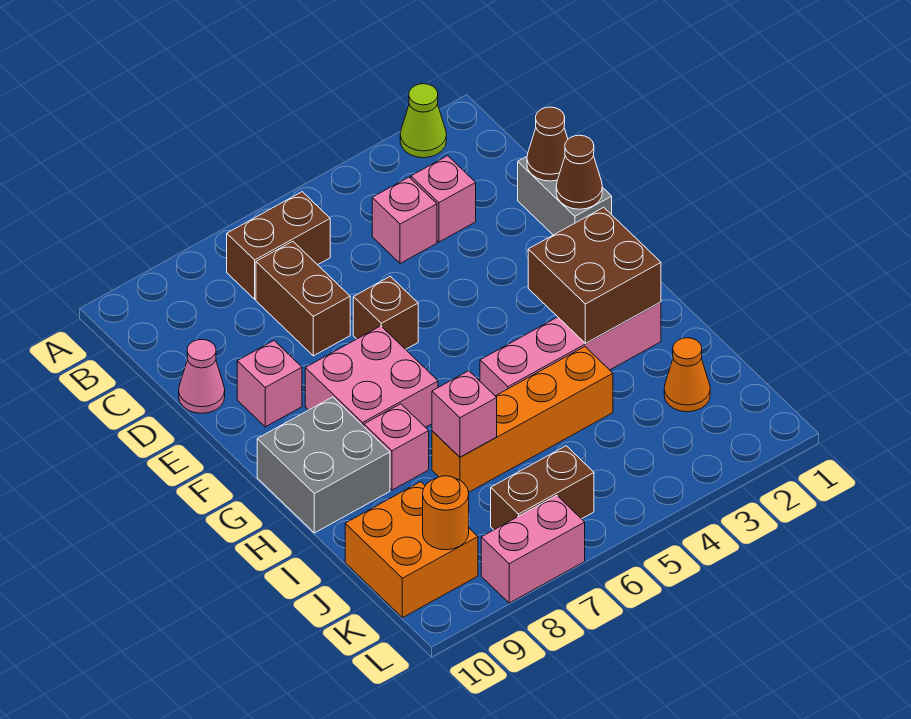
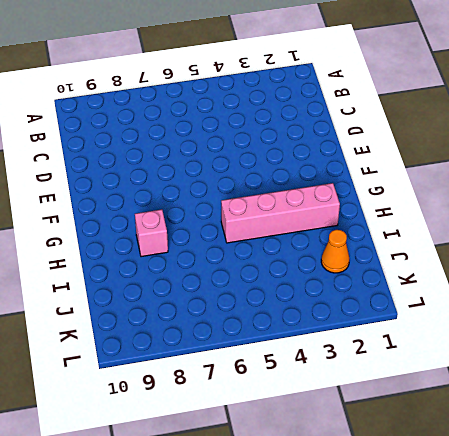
none -> lime 1x1 cone [400,84,446,158]
none -> brown 1x2 brick [227,192,330,299]
none -> pink 1x1 brick [411,156,476,242]

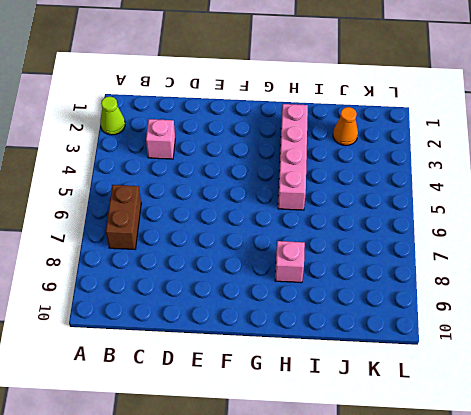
none -> pink 1x1 brick [372,177,437,263]
none -> brown 1x2 brick [256,241,350,356]
none -> grey 1x2 brick [518,157,612,235]

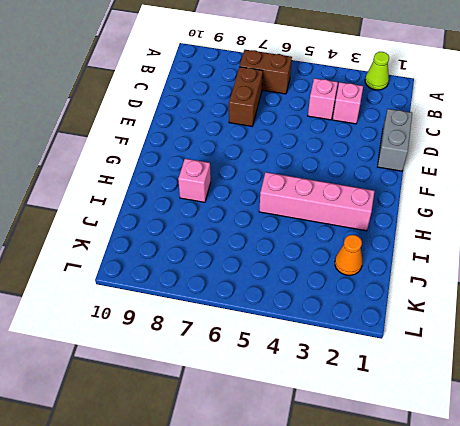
none -> pink 1x1 cone [179,339,225,413]
none -> brown 1x1 brick [353,276,418,350]
none -> pink 1x1 brick [237,341,302,427]

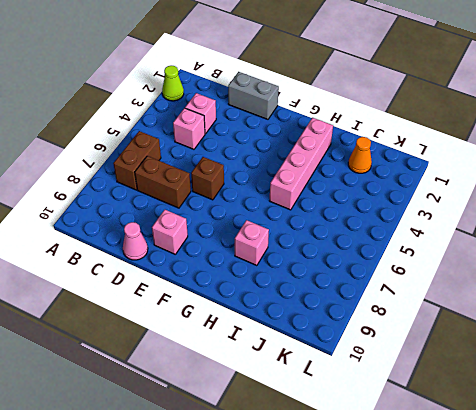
none -> pink 2x2 brick [305,326,438,427]
none -> grey 2x2 brick [257,397,390,533]
none -> orange 1x4 brick [432,347,613,492]

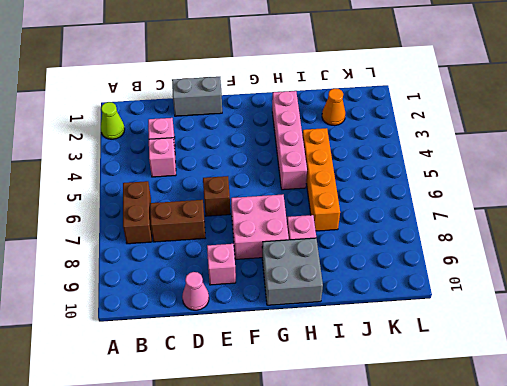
none -> orange 2x2 brick [345,482,478,618]
none -> brown 1x2 brick [491,446,594,530]
none -> pink 1x2 brick [481,495,585,603]

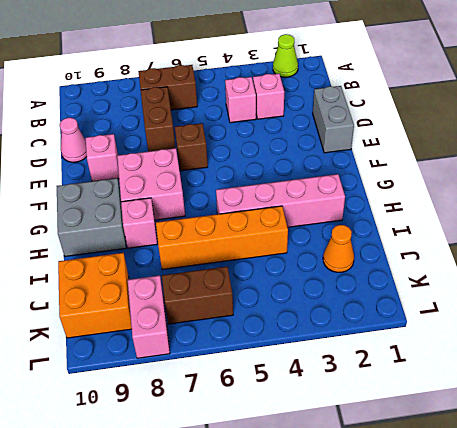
pink 1x2 brick [128,276,170,358] -> pink 1x2 brick turned to [481,495,585,603]
none -> brown 1x1 cone [527,107,568,181]
none -> brown 1x1 cone [556,135,602,209]
none -> brown 2x2 brick [528,207,661,343]

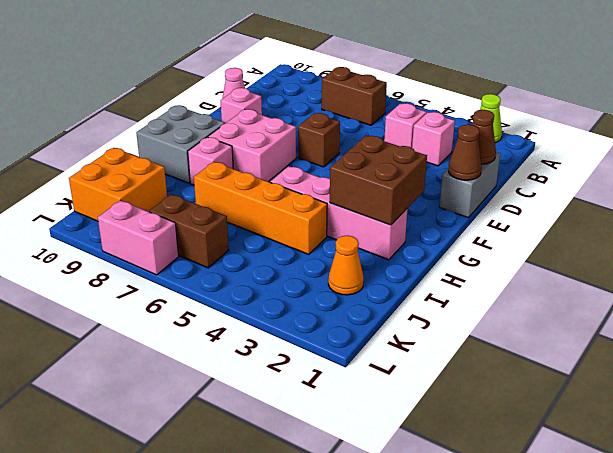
none -> brown 1x2 brick [256,241,350,356]
none -> pink 1x1 brick [432,371,497,457]
none -> orange 1x1 round brick [423,476,469,550]

